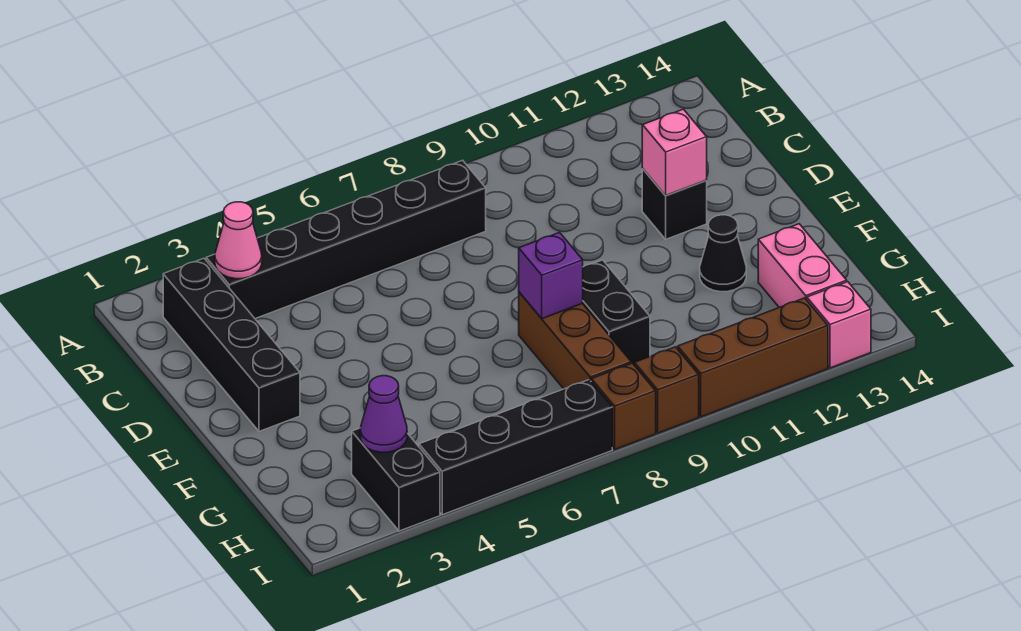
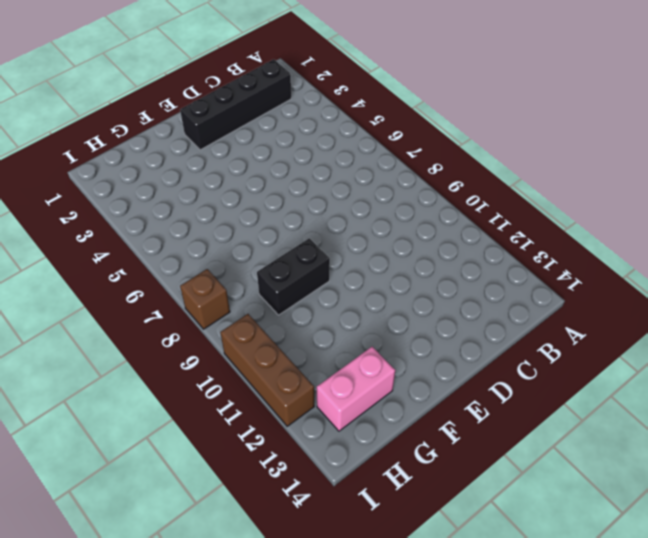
none -> black 1x6 brick [206,160,486,319]
none -> black 1x1 brick [642,169,707,239]
none -> brown 1x3 brick [519,292,631,389]

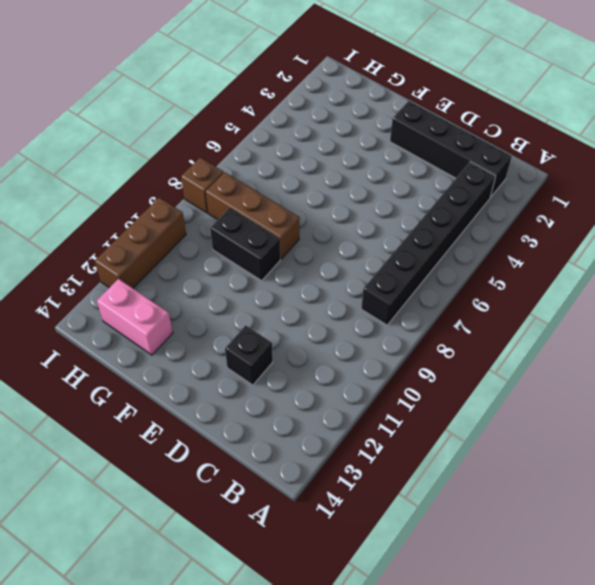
none -> black 1x1 cone [700,215,746,292]
none -> black 1x2 brick [352,428,440,531]
none -> black 1x4 brick [419,380,612,515]

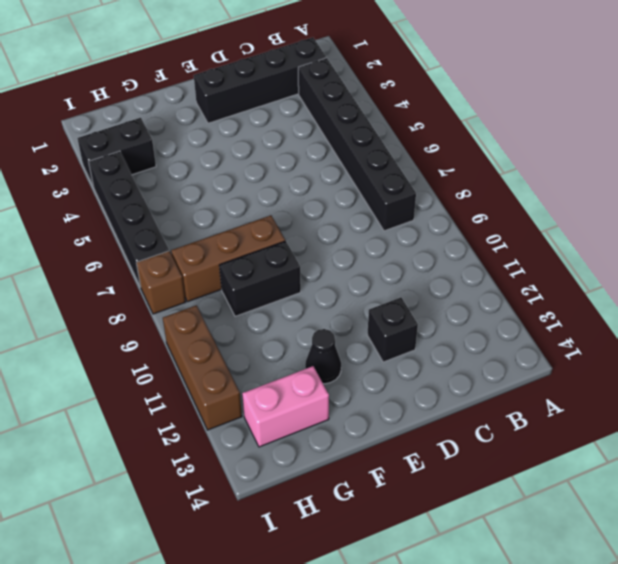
none -> brown 1x1 brick [634,347,699,433]
none -> pink 1x1 brick [807,282,871,368]
none -> pink 1x1 cone [215,202,262,279]

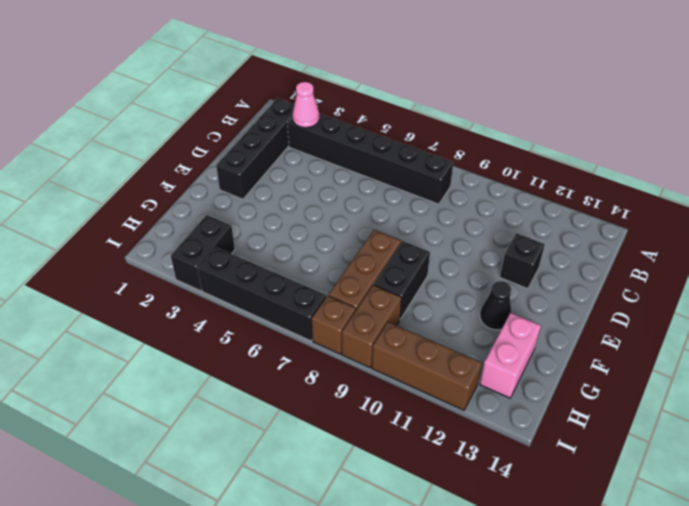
brown 1x2 brick [342,285,401,368] -> brown 1x1 brick [634,347,699,433]
none -> pink 1x1 brick [807,282,871,368]
none -> pink 1x1 brick [642,109,707,196]
none -> purple 1x1 brick [519,232,583,319]

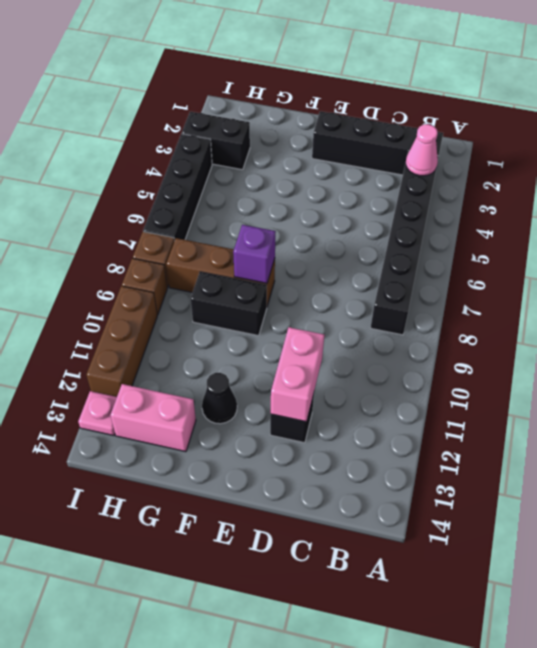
pink 1x2 brick [271,327,324,422] -> pink 1x1 brick [642,109,707,196]
pink 1x1 plate [78,391,117,436] -> pink 1x1 brick [807,282,871,368]
none -> purple 1x1 cone [360,376,407,452]

